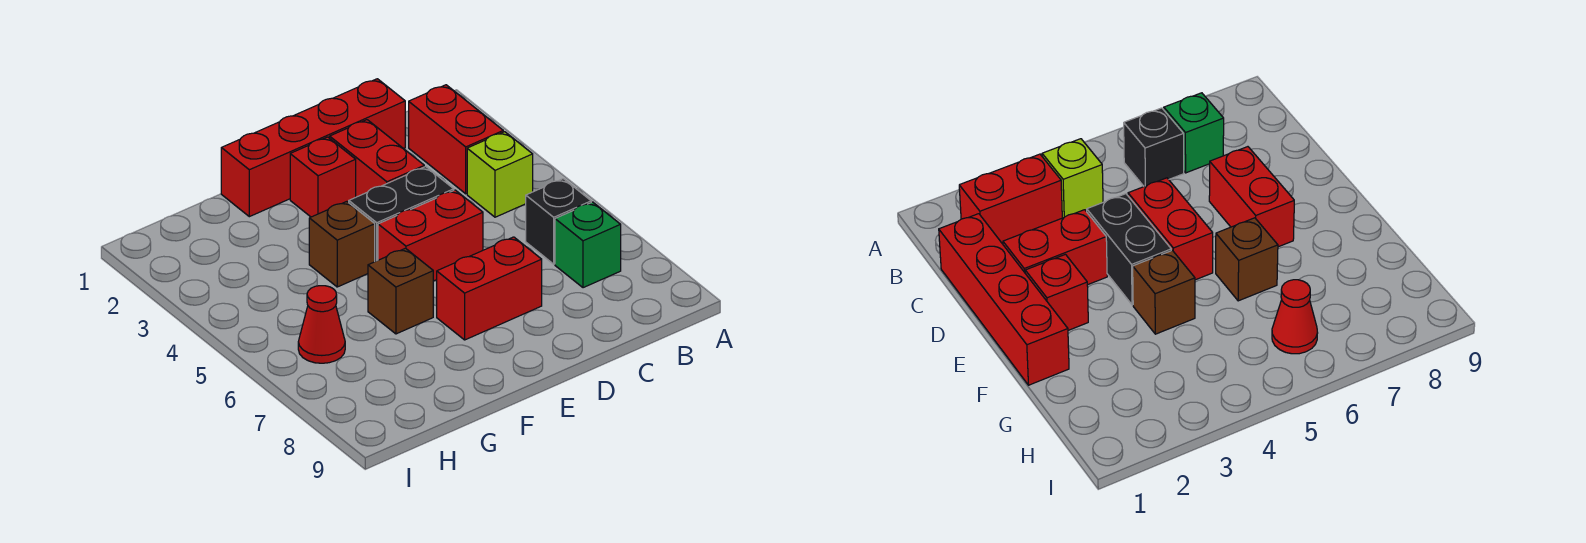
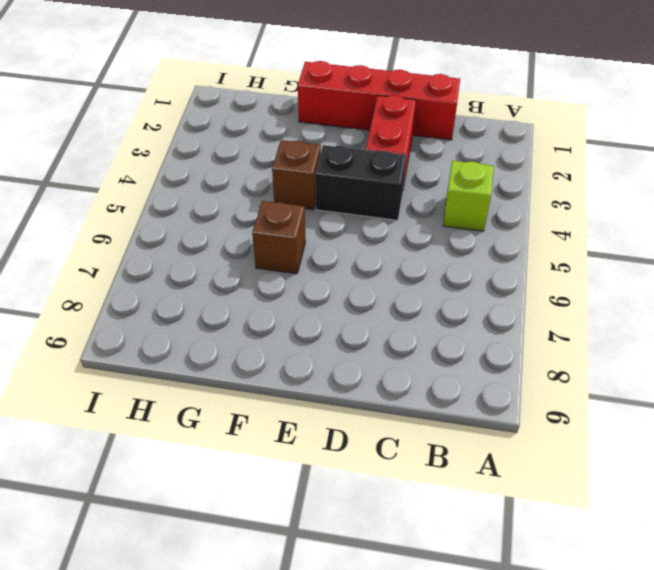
none -> red 1x2 brick [409,85,503,194]
none -> black 1x1 brick [526,179,591,264]
none -> green 1x1 brick [555,202,621,288]

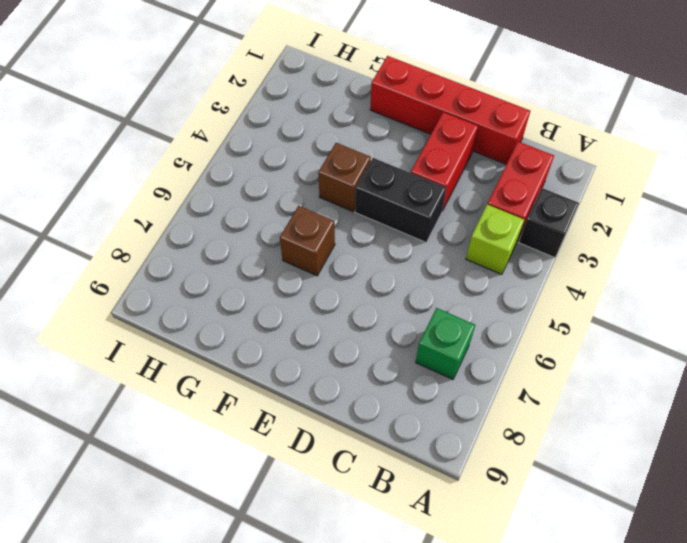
black 1x1 brick [519,188,579,258] -> black 1x1 brick moved to [526,179,591,264]
none -> red 1x2 brick [378,190,483,281]
none -> red 1x2 brick [437,237,542,340]
none -> red 1x1 brick [290,137,356,217]

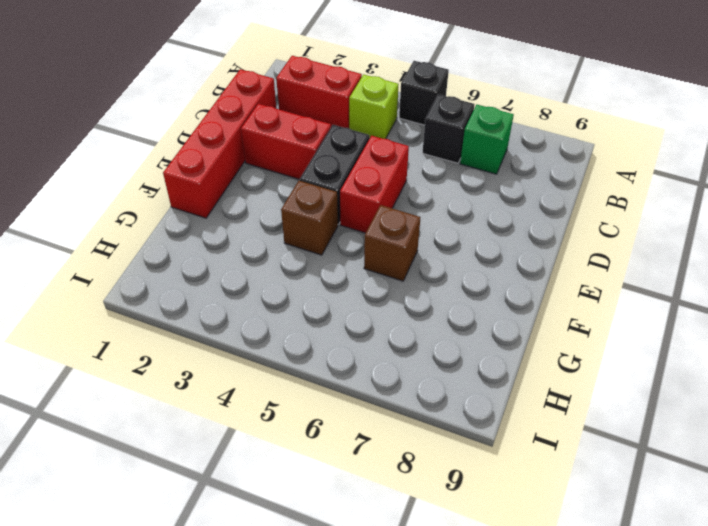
black 1x1 brick [399,61,449,125] -> none
none -> red 1x2 brick [437,237,542,340]
none -> red 1x1 brick [290,137,356,217]
none -> red 1x1 cone [298,286,345,363]

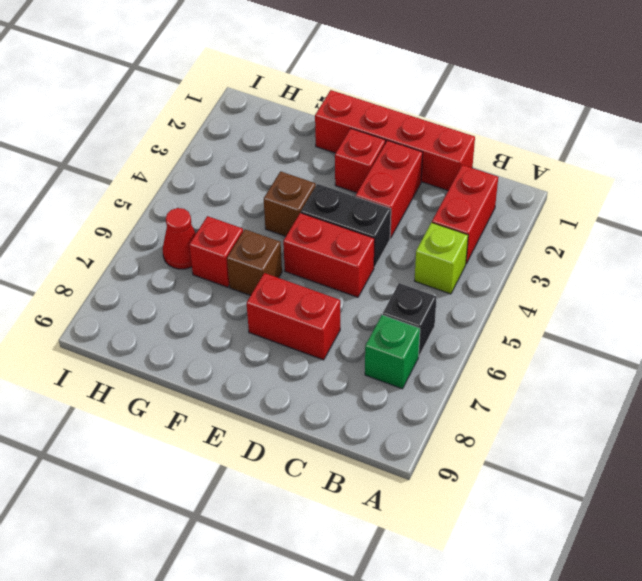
red 1x1 brick [189,216,243,287] -> none

